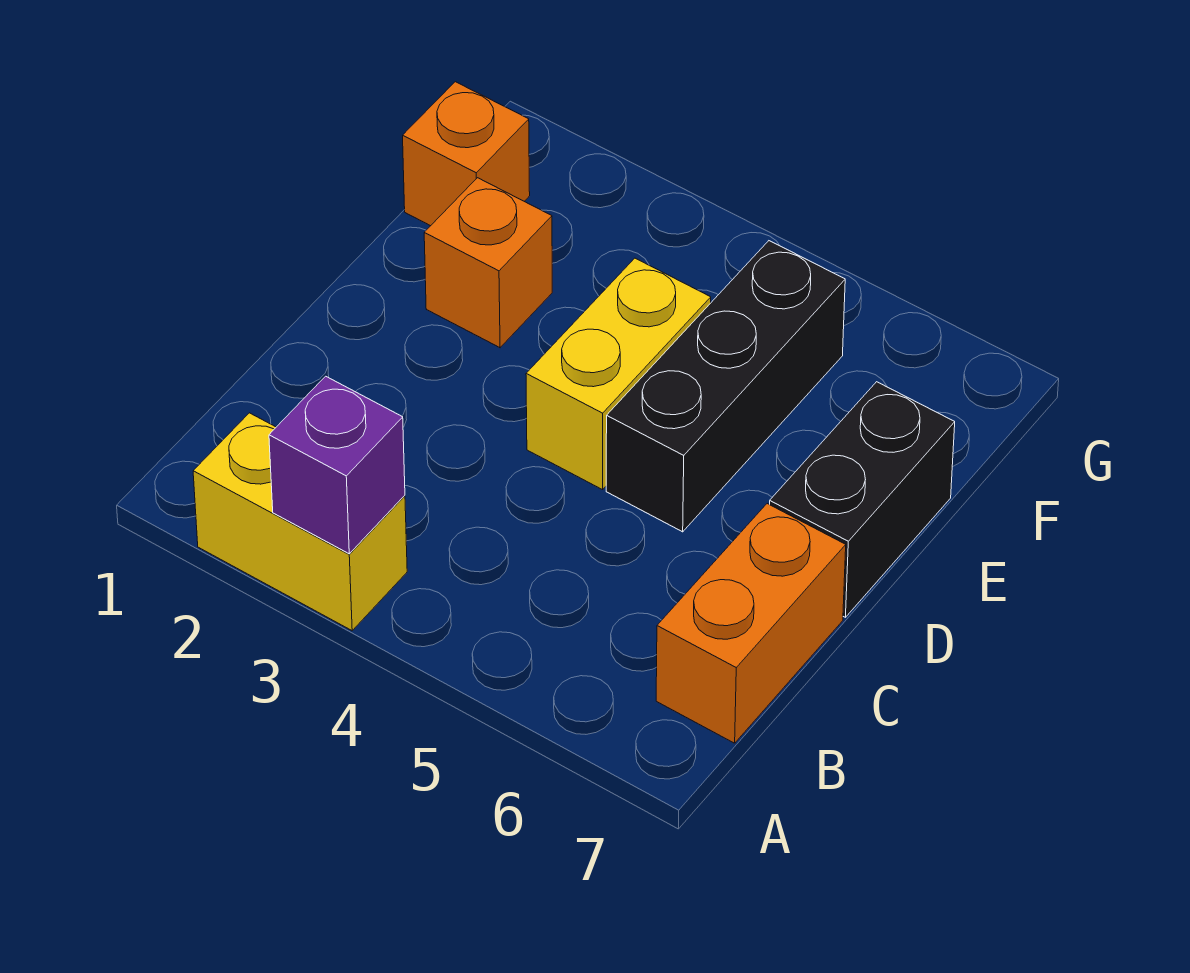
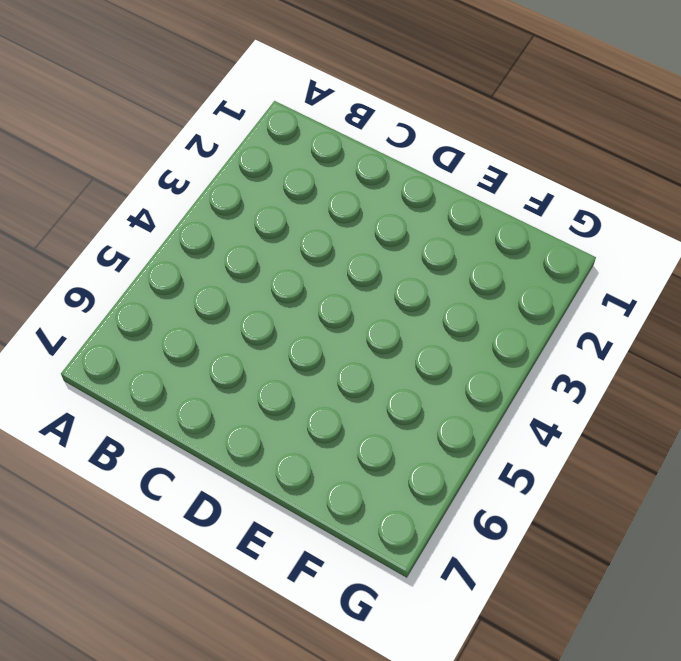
none -> yellow 1x2 brick [193,413,407,631]
none -> orange 1x2 brick [656,504,846,743]

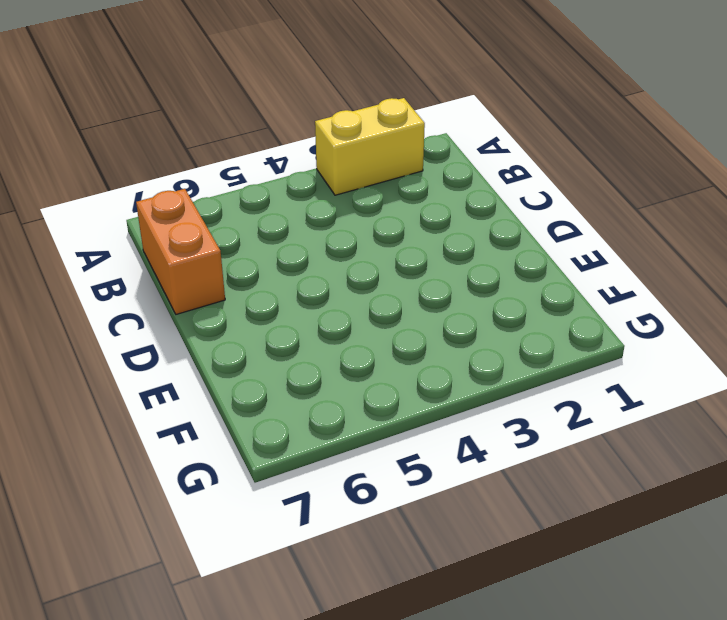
none -> yellow 1x2 brick [526,258,711,490]
none -> black 1x3 brick [606,241,845,532]

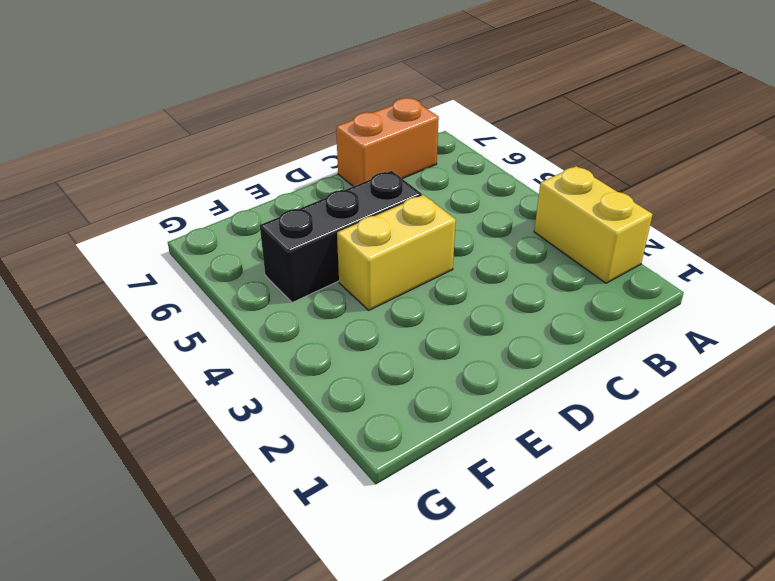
none -> black 1x2 brick [770,382,955,617]
none -> orange 1x1 brick [424,178,552,348]

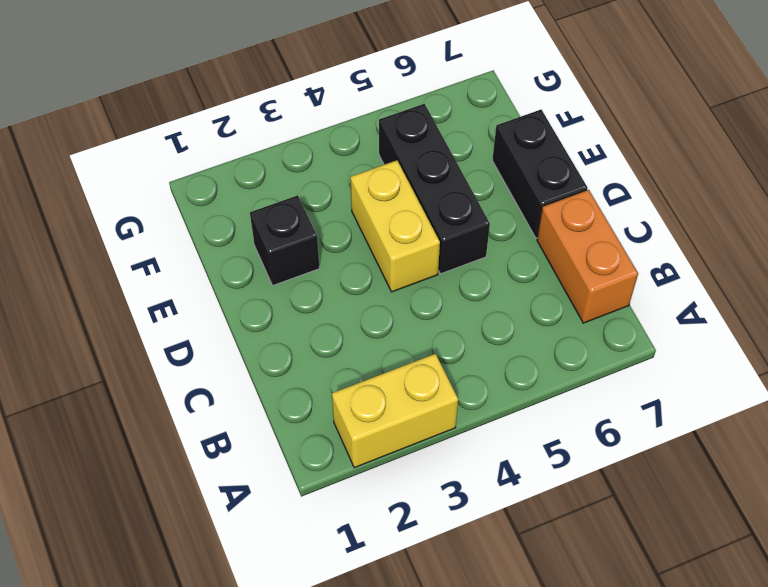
black 1x1 brick [250,195,319,286] -> orange 1x1 brick [424,178,552,348]
none -> orange 1x1 brick [403,82,530,226]
none -> purple 1x1 brick [269,376,405,554]

